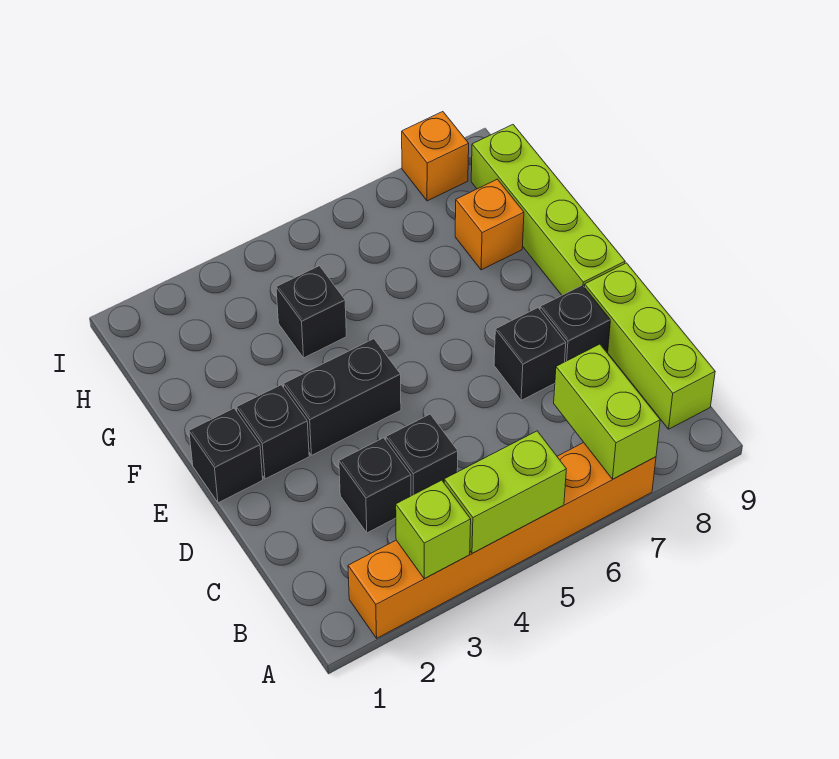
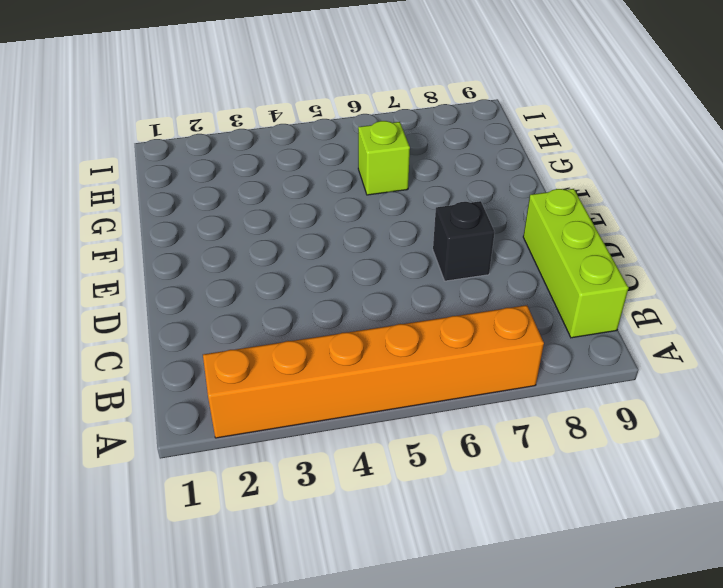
lime 1x1 brick [358,121,410,195] -> lime 1x1 brick moved to [396,480,471,579]
none -> black 1x1 brick [339,438,411,533]
none -> black 1x1 brick [386,414,458,496]
none -> black 1x1 brick [540,285,610,362]

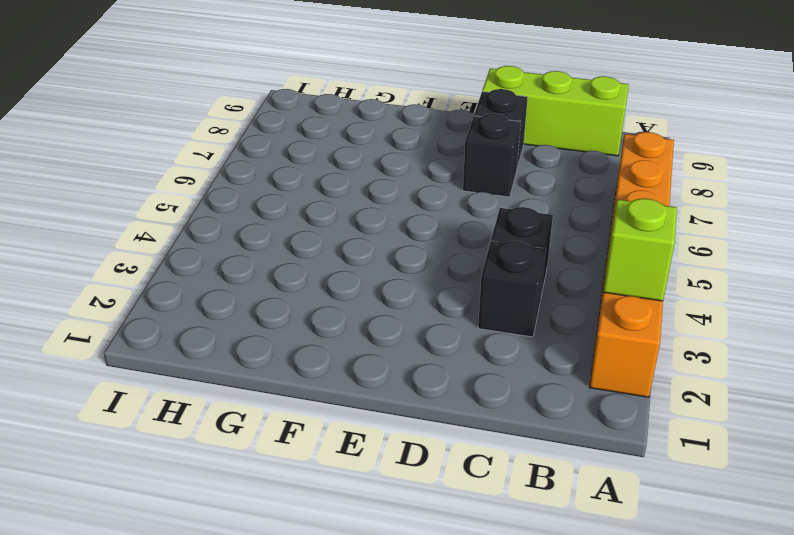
none -> black 1x1 brick [189,408,263,503]
none -> black 1x1 brick [237,385,309,479]
none -> black 1x2 brick [284,339,401,455]

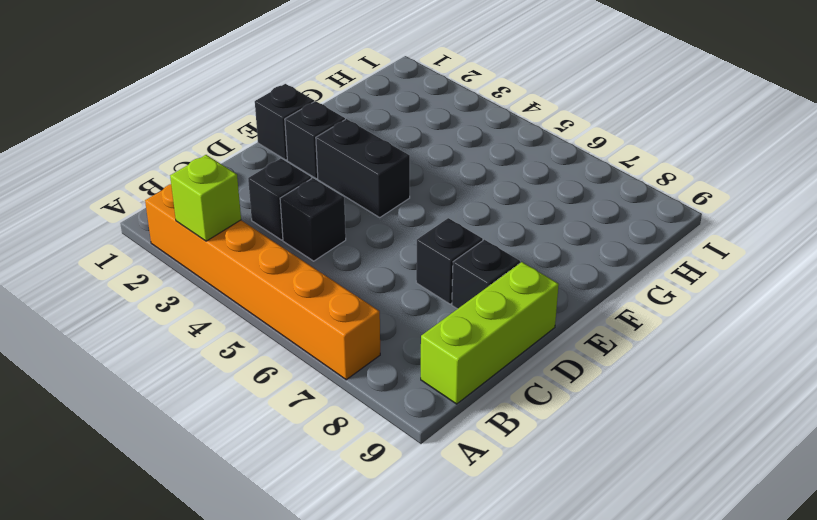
none -> lime 1x4 brick [471,125,625,295]
none -> black 1x1 brick [276,266,346,358]
none -> orange 1x1 brick [455,179,524,270]

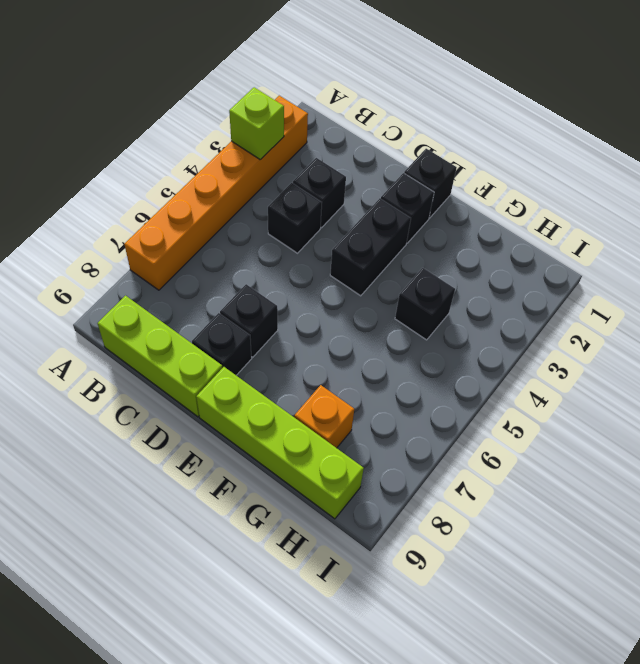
none -> orange 1x1 brick [402,112,469,201]
none -> lime 1x2 brick [444,431,566,553]
none -> lime 1x2 brick [554,344,660,479]

